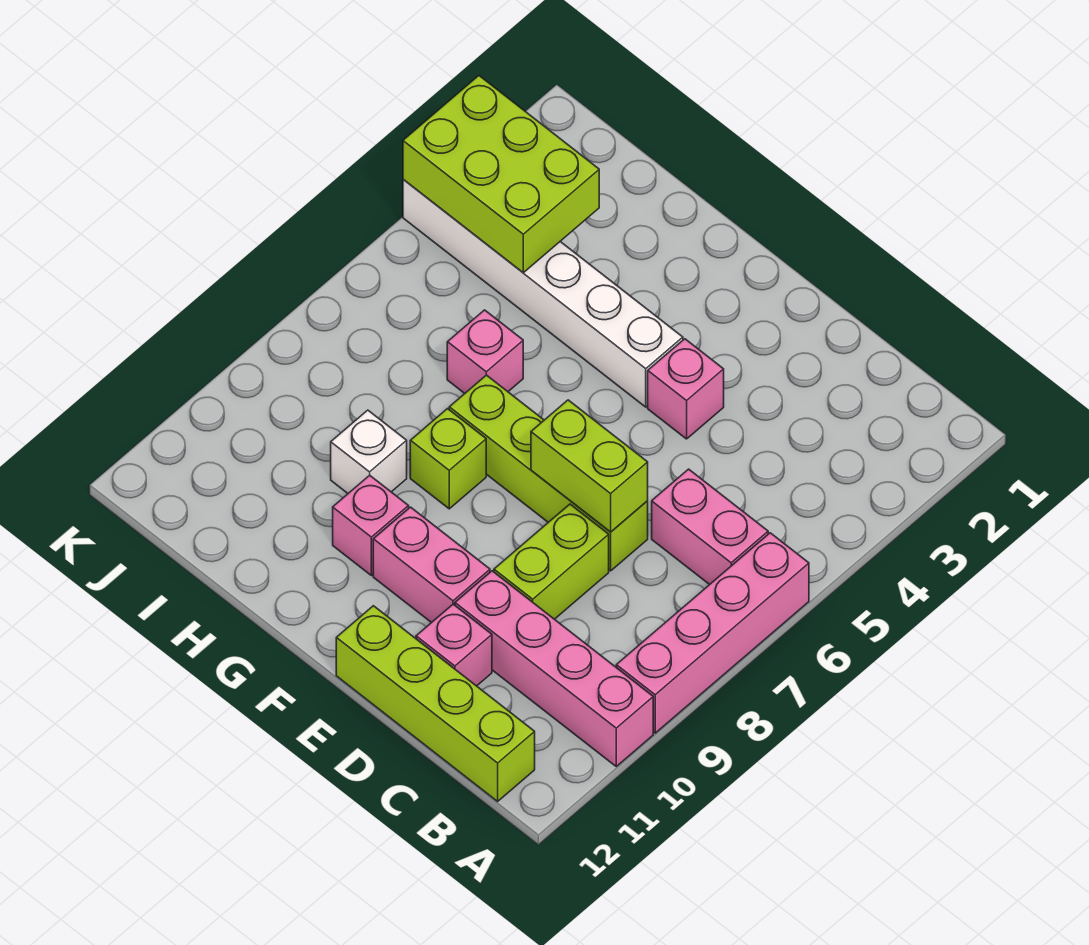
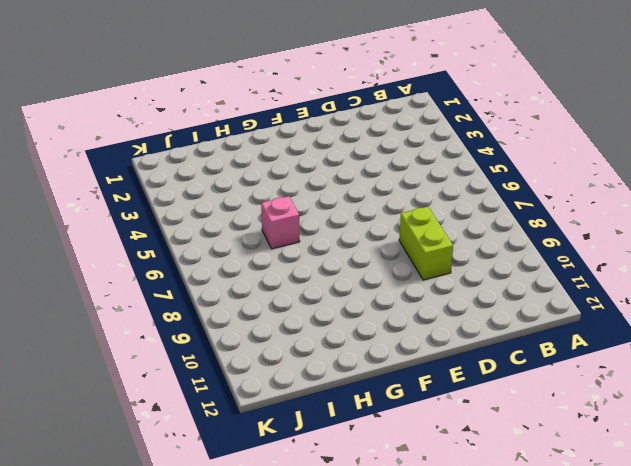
none -> pink 1x4 brick [616,533,809,733]
none -> pink 1x4 brick [455,571,653,766]
none -> pink 1x2 brick [652,469,768,585]

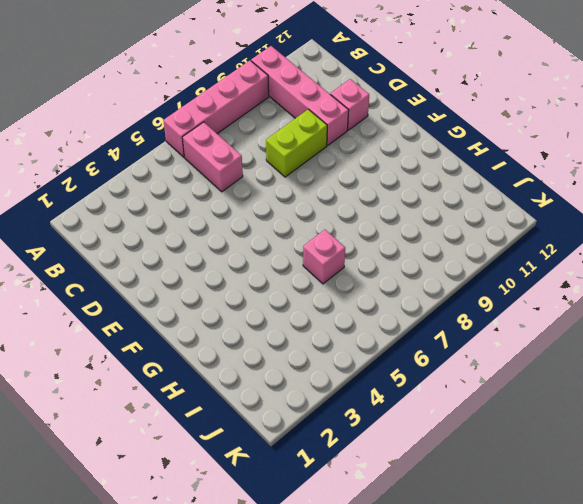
none -> lime 1x4 brick [336,606,535,801]
none -> lime 1x4 brick [449,375,648,571]
none -> pink 1x1 brick [648,339,724,439]

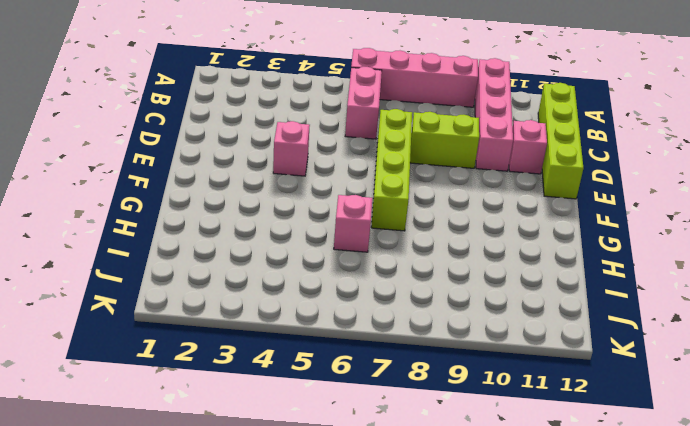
none -> pink 1x2 brick [373,507,490,623]
none -> white 1x6 brick [403,180,683,407]
none -> lime 1x1 brick [410,409,486,509]

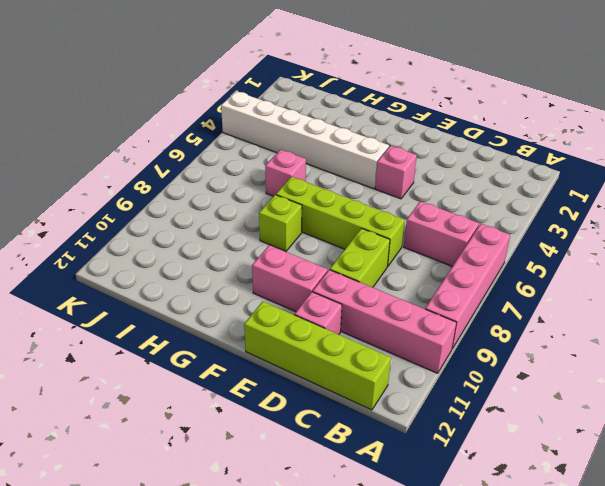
none -> pink 1x1 brick [333,475,409,575]
none -> white 1x1 brick [331,410,407,493]
none -> lime 1x2 brick [531,400,648,532]

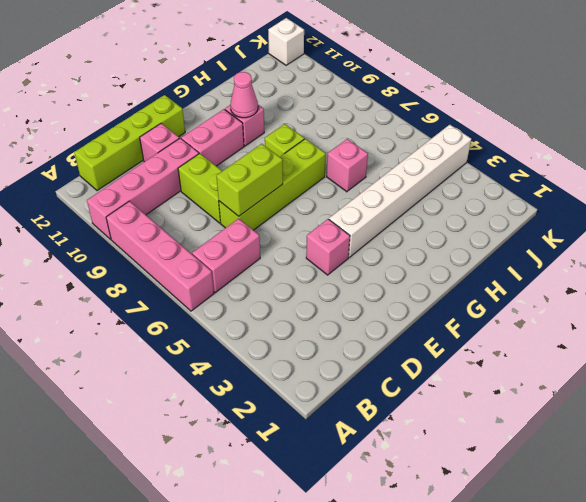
pink 1x1 cone [230,72,258,118] -> none
white 1x1 brick [268,18,304,65] -> white 1x1 brick moved to [331,410,407,493]
none -> lime 2x3 brick [403,76,599,273]

